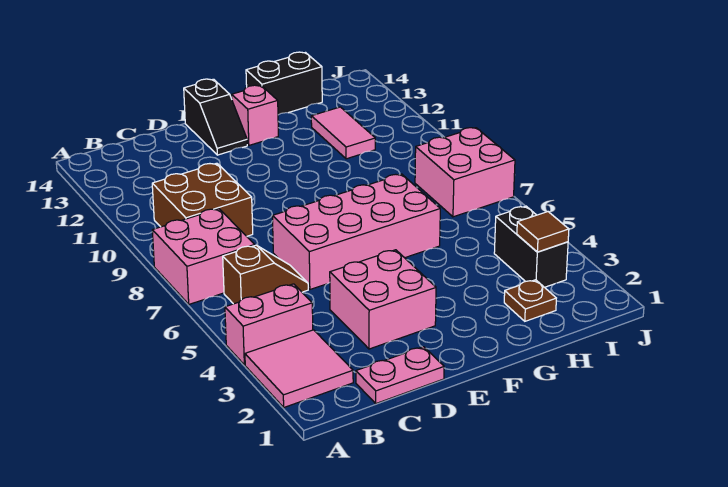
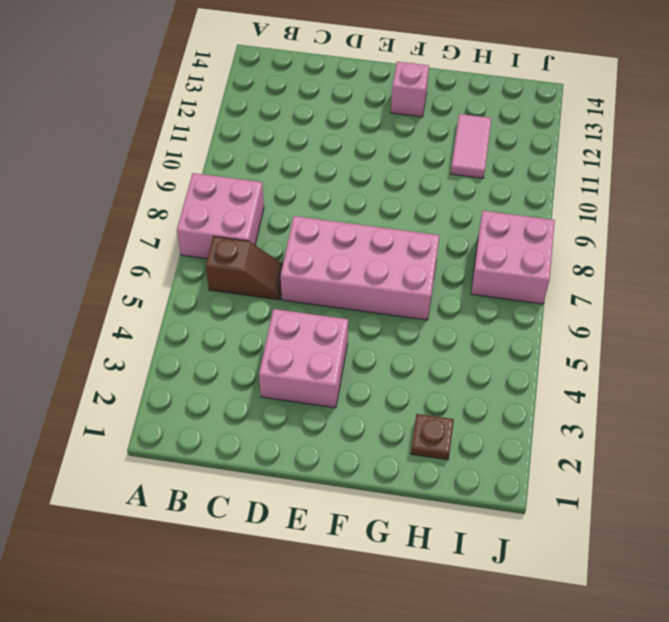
none -> pink 2x2 tile [245,330,353,407]
none -> pink 1x2 brick [225,284,313,365]
none -> brown 2x2 brick [152,163,253,236]

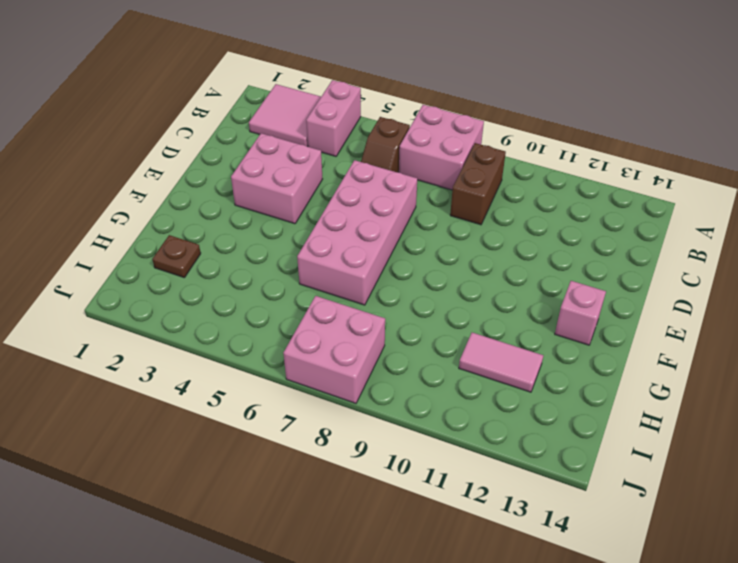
brown 1x2 brick [450,143,506,225] -> brown 2x2 brick [152,163,253,236]
none -> pink 1x2 plate [356,347,444,403]
none -> black 1x2 slope [184,79,247,155]
none -> black 1x2 brick [246,52,322,115]

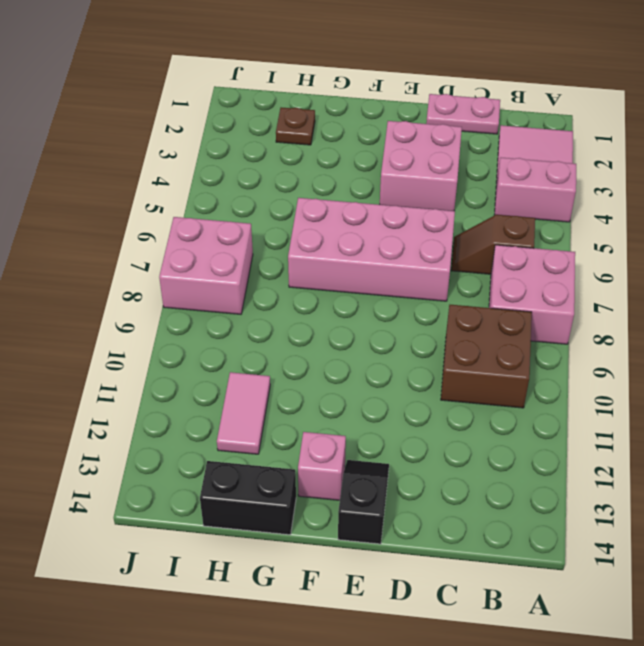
none -> black 1x2 brick [494,206,568,287]
none -> brown 1x1 tile [517,212,569,252]

